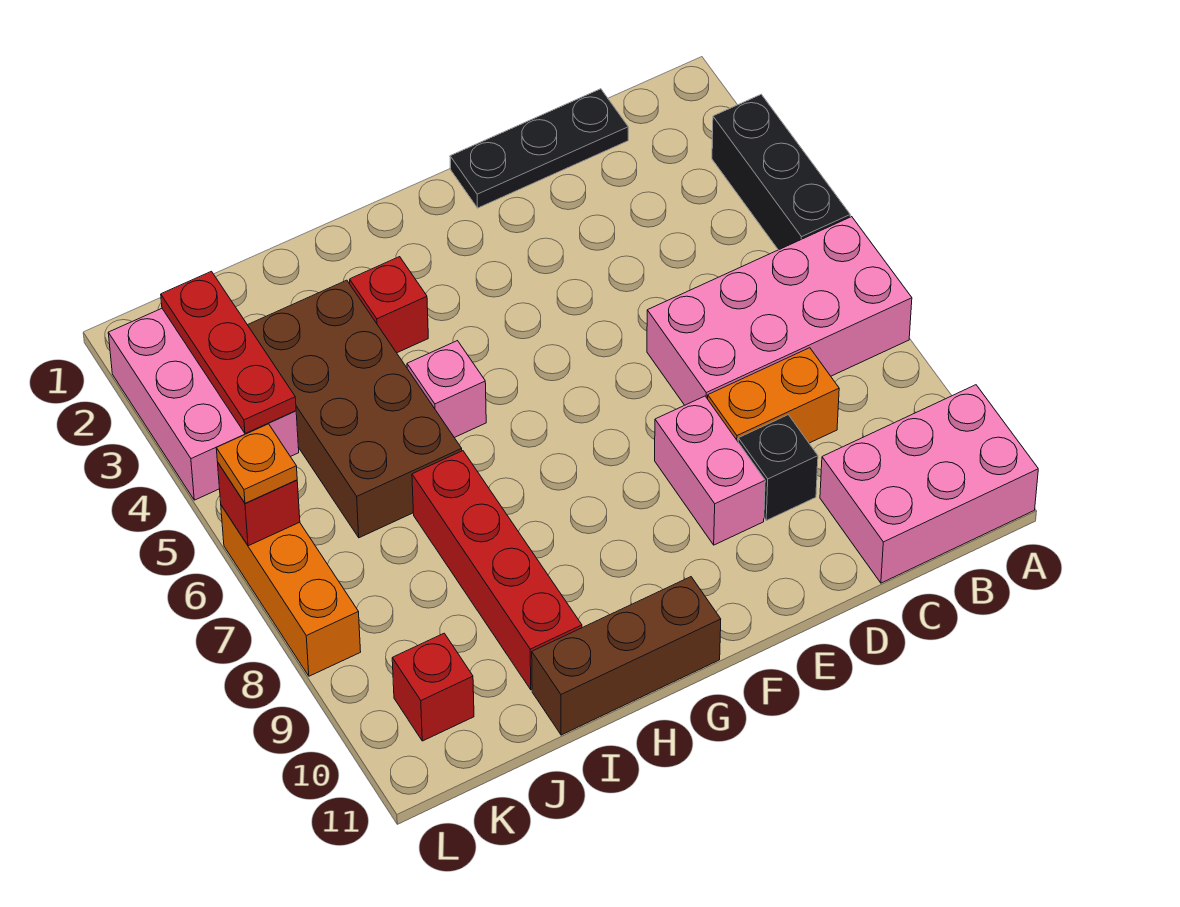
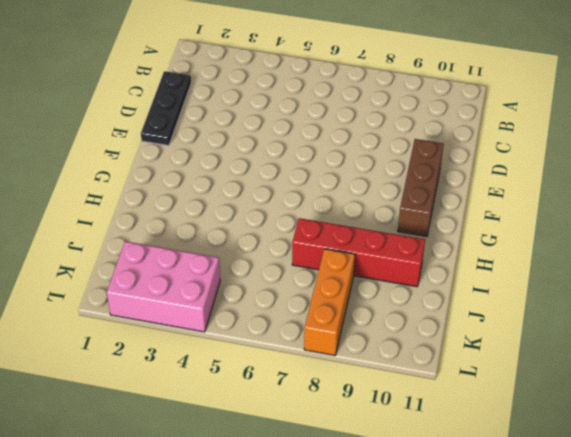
brown 1x3 brick [398,139,444,237] -> brown 1x3 brick moved to [532,577,721,735]
orange 1x3 brick [304,249,355,355] -> orange 1x3 brick turned to [221,505,361,676]
none -> black 1x3 brick [712,95,850,250]
none -> pink 2x4 brick [647,217,912,405]
none -> pink 2x3 brick [820,385,1038,583]

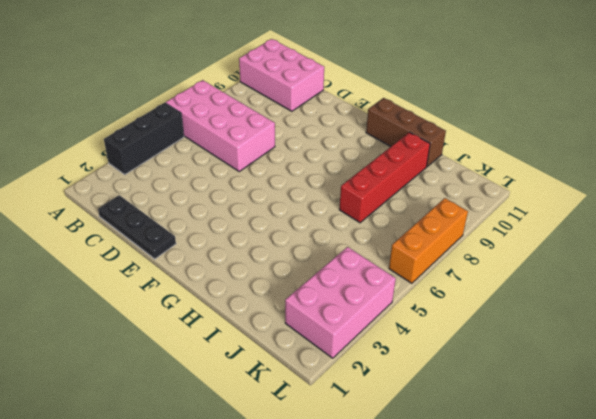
none -> orange 1x2 brick [708,348,839,443]
none -> black 1x1 brick [738,415,818,520]
none -> pink 1x2 brick [655,396,765,545]

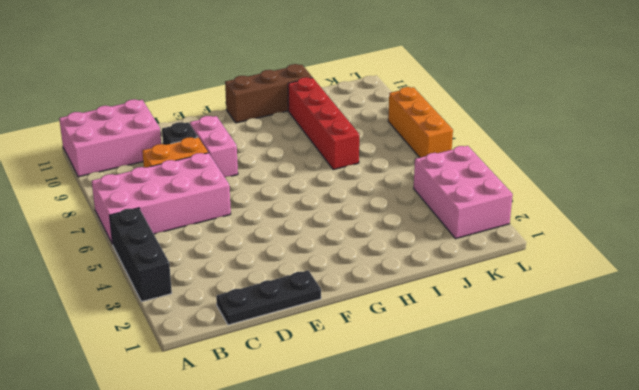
none -> red 1x1 brick [350,257,428,353]
none -> pink 1x1 brick [407,341,486,438]
none -> brown 2x4 brick [248,280,462,538]

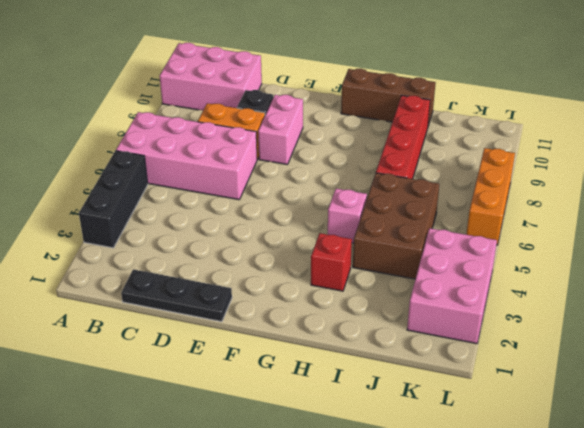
brown 2x3 brick [353,173,439,279] -> brown 2x4 brick [248,280,462,538]
none -> red 1x1 brick [392,633,474,741]
none -> red 1x3 plate [161,271,296,434]
none -> red 1x1 brick [218,463,300,546]

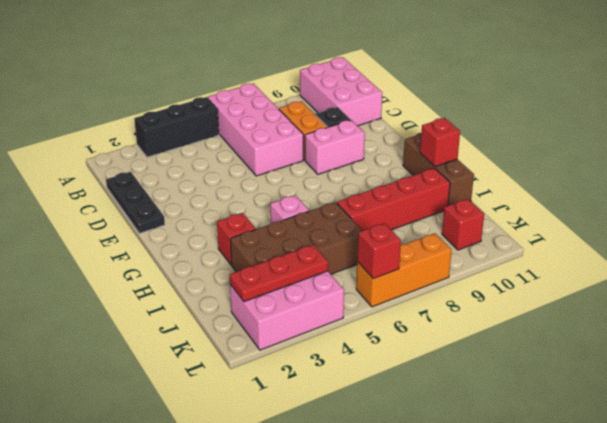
red 1x1 brick [420,118,460,167] -> none
none -> orange 1x1 plate [216,424,297,504]

